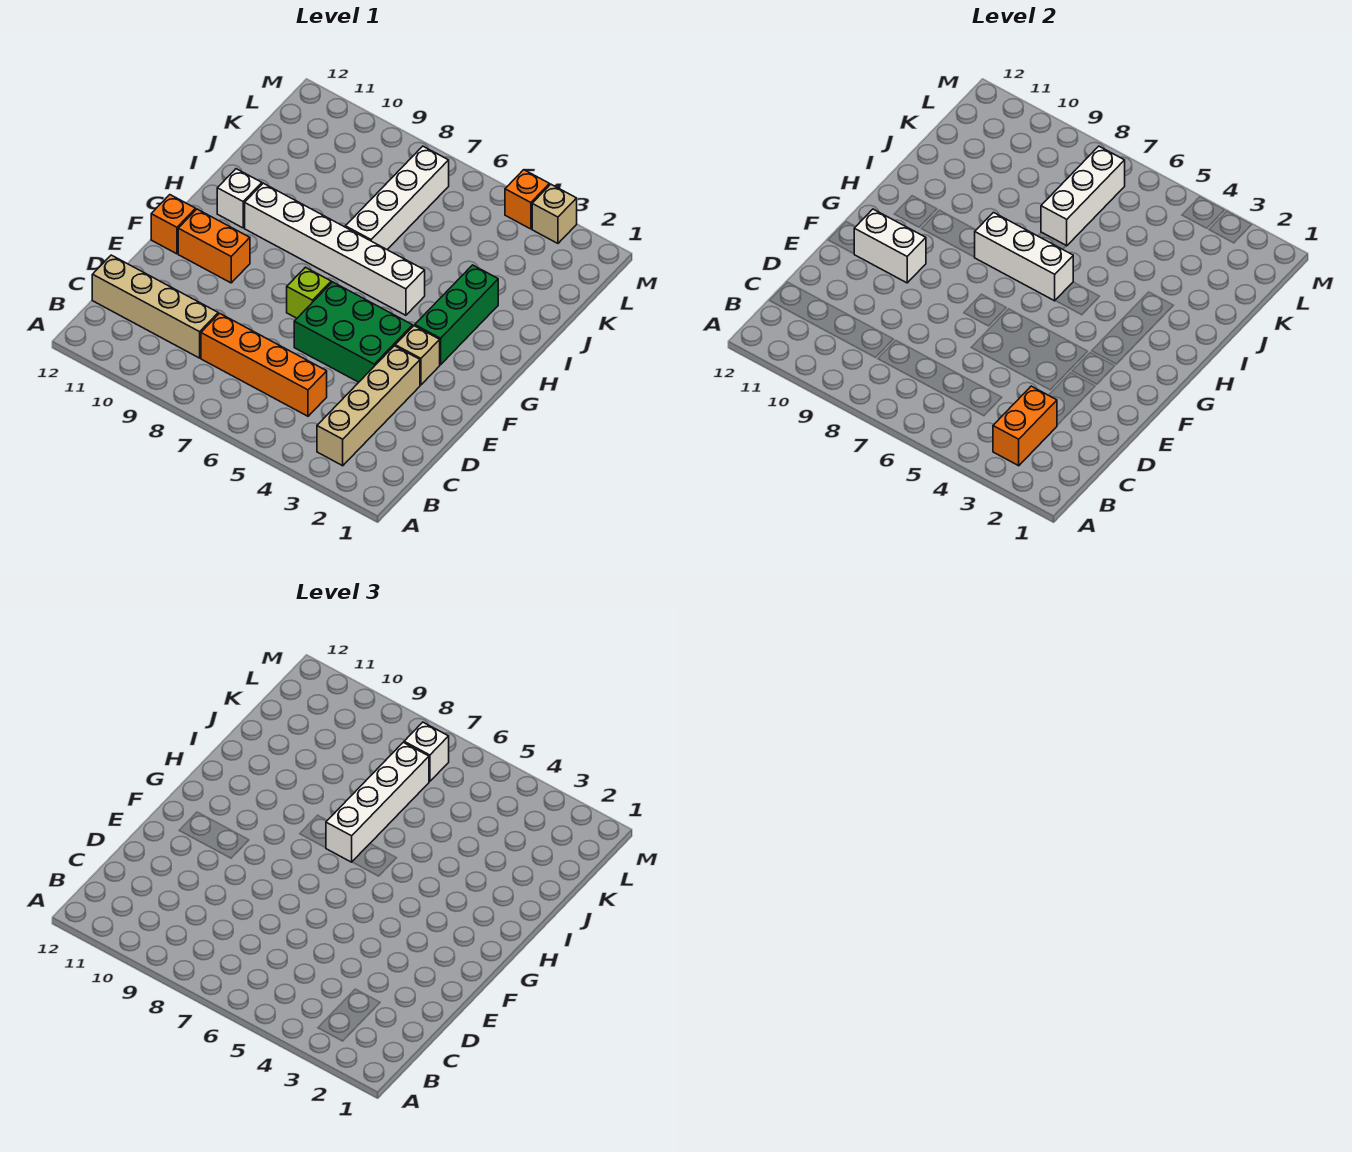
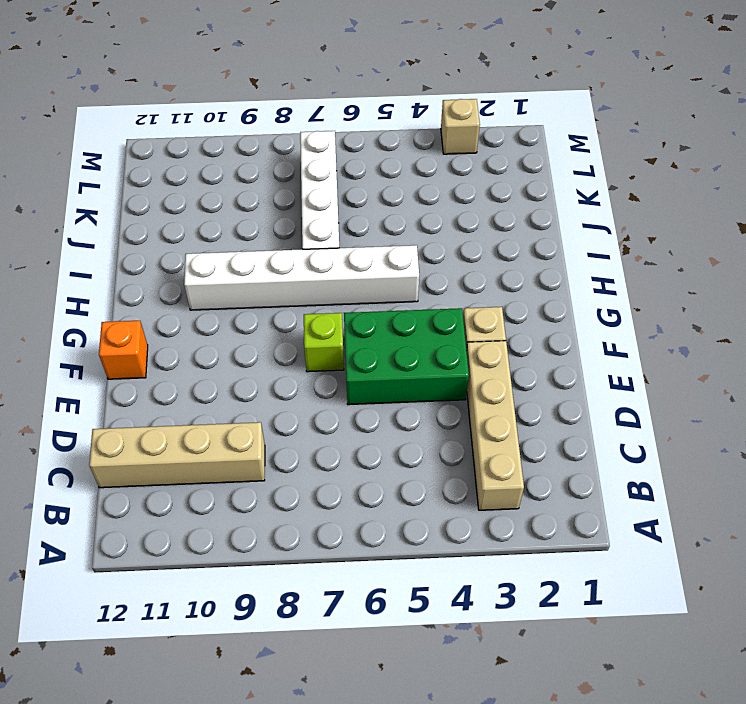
none -> orange 1x4 brick [201,313,327,416]
none -> orange 1x2 brick [178,209,250,283]
none -> green 1x3 brick [415,265,498,365]

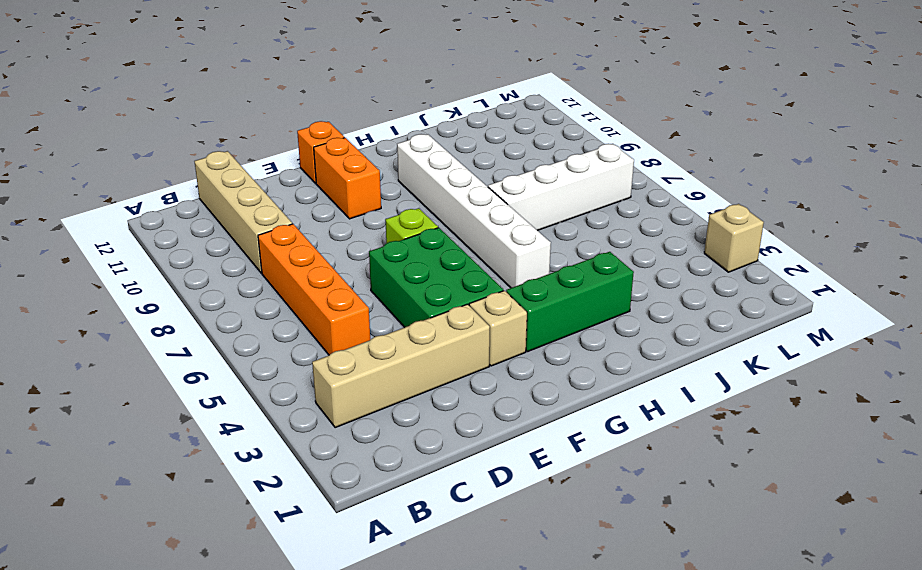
none -> white 1x1 brick [217,169,262,228]
none -> orange 1x1 brick [505,170,549,229]
none -> orange 1x2 brick [993,386,1057,466]

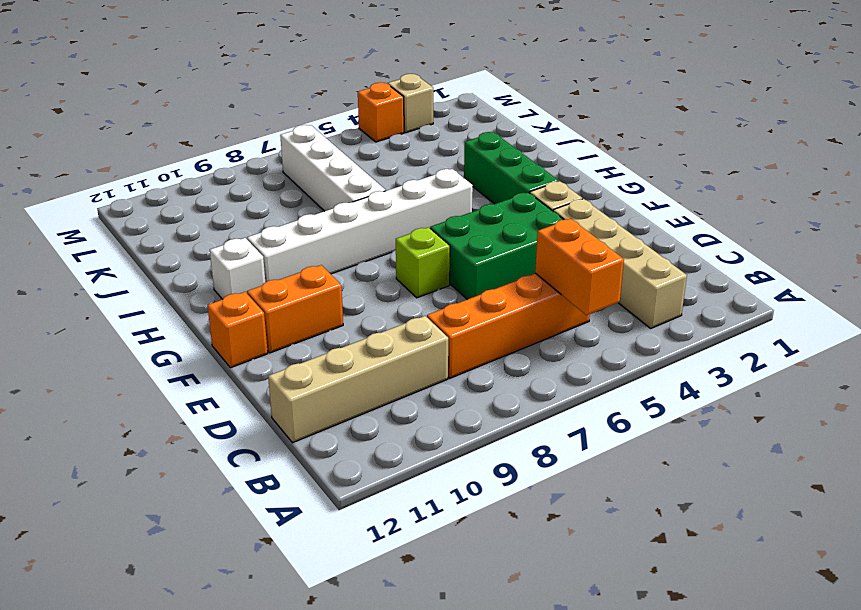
orange 1x2 brick [535,219,624,315] -> orange 1x2 brick moved to [993,386,1057,466]
none -> white 1x2 brick [854,209,926,283]
none -> white 1x3 brick [975,213,1073,301]
none -> white 1x3 brick [1041,146,1125,246]

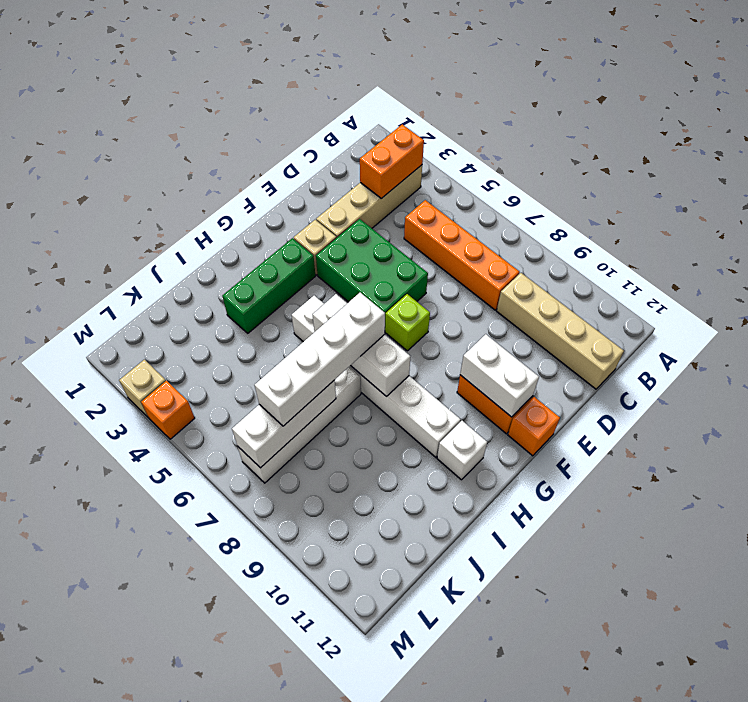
none -> white 1x1 brick [404,722,449,781]

